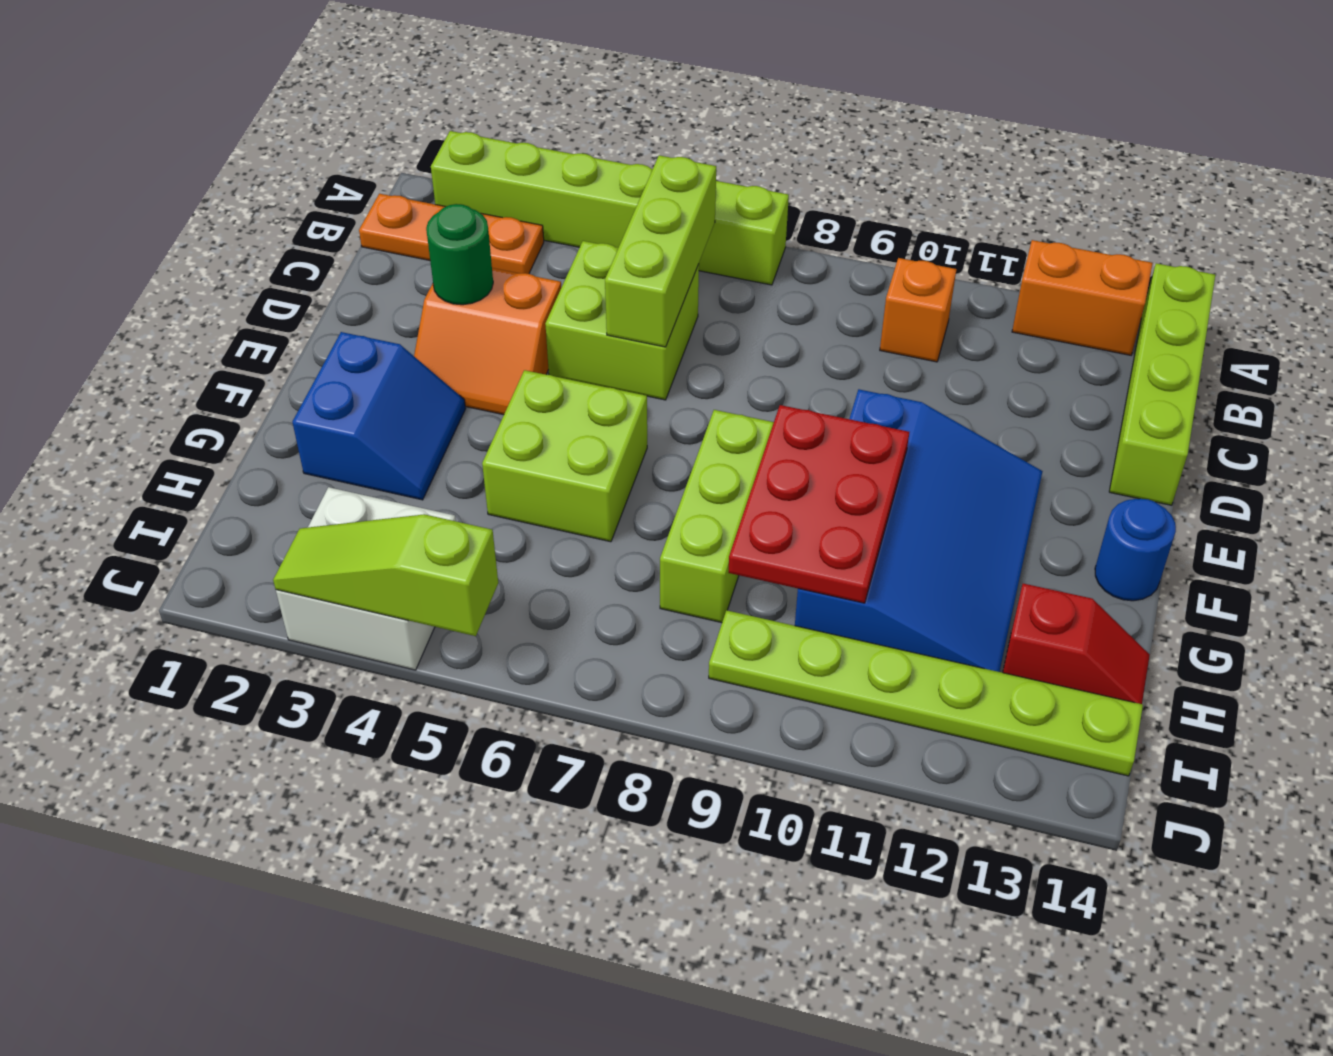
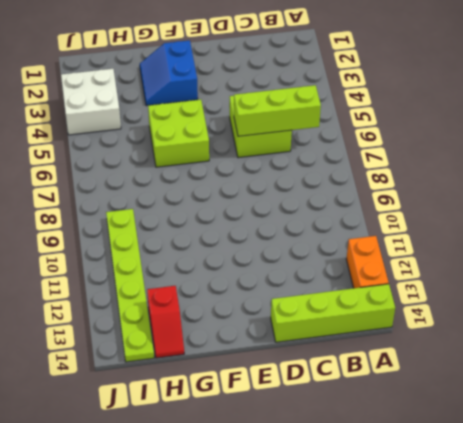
blue 2x2 slope [140,40,198,106] -> blue 2x2 slope turned to [292,332,466,500]
none -> lime 1x6 brick [431,131,789,285]
none -> orange 1x3 plate [359,194,544,274]
none -> orange 1x1 brick [880,258,956,362]

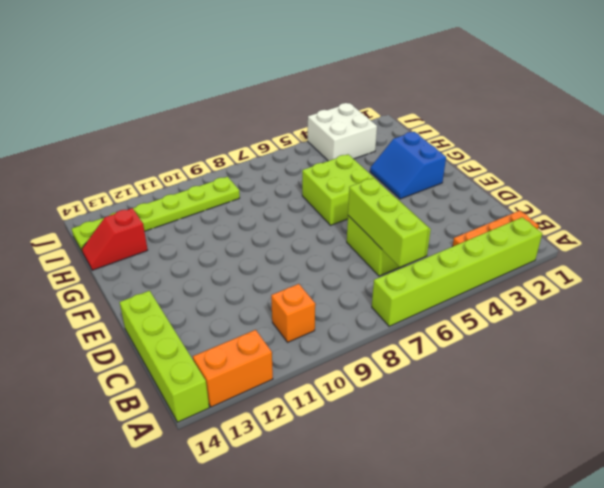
none -> orange 2x2 slope [414,268,561,415]
none -> blue 3x4 slope [795,389,1043,672]
none -> lime 1x3 brick [660,410,774,623]

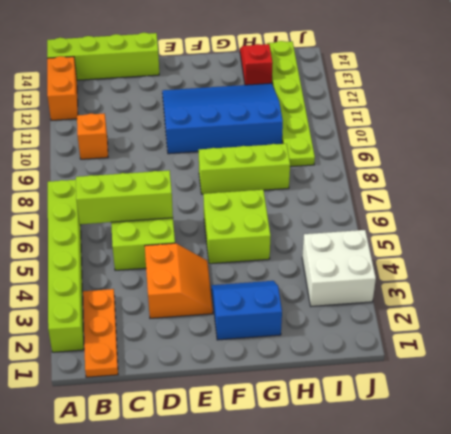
none -> blue 1x1 round brick [1095,499,1176,601]
none -> green 1x1 round brick [426,204,493,305]
none -> red 2x3 plate [728,405,909,603]

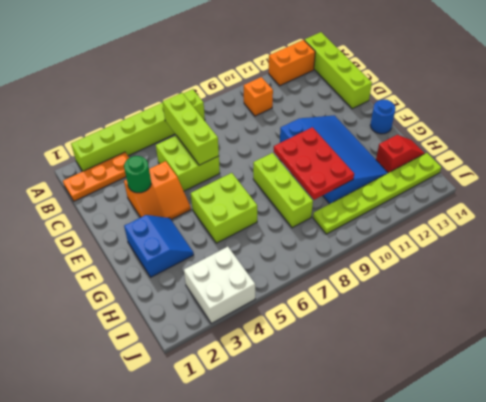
none -> lime 1x3 slope [273,514,498,636]

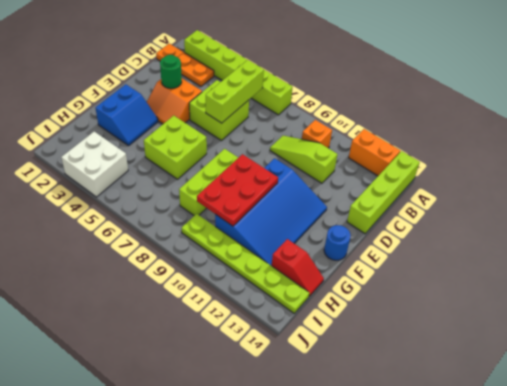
lime 1x3 slope [270,136,338,183] -> lime 1x3 slope moved to [273,514,498,636]

